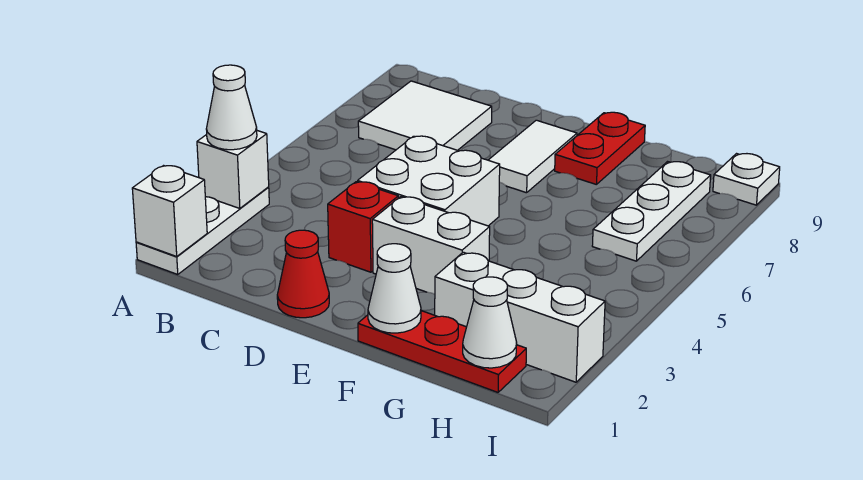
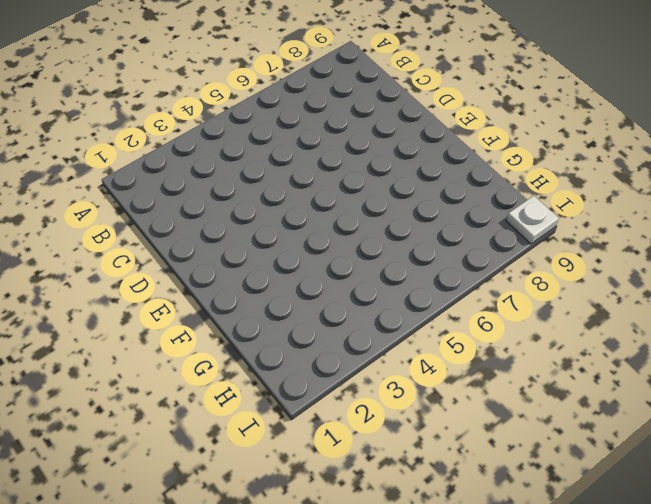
none -> white 1x3 plate [136,187,269,275]
none -> white 2x2 tile [358,81,492,150]
none -> red 1x1 cone [277,230,329,318]

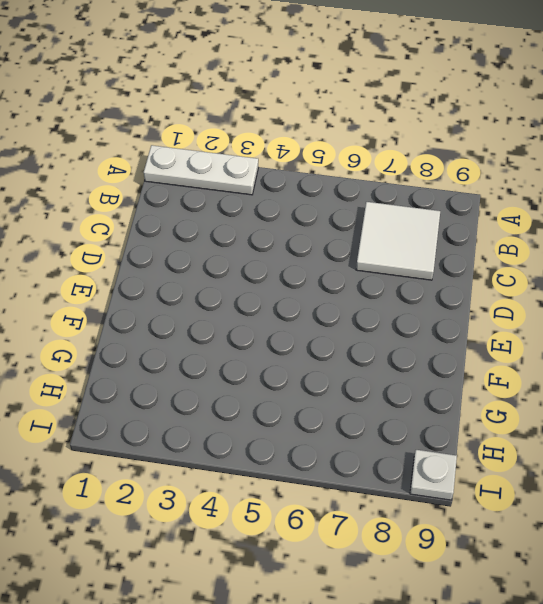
none -> red 1x1 cone [277,230,329,318]
none -> red 1x1 brick [328,182,398,272]
none -> white 2x2 brick [358,136,500,226]

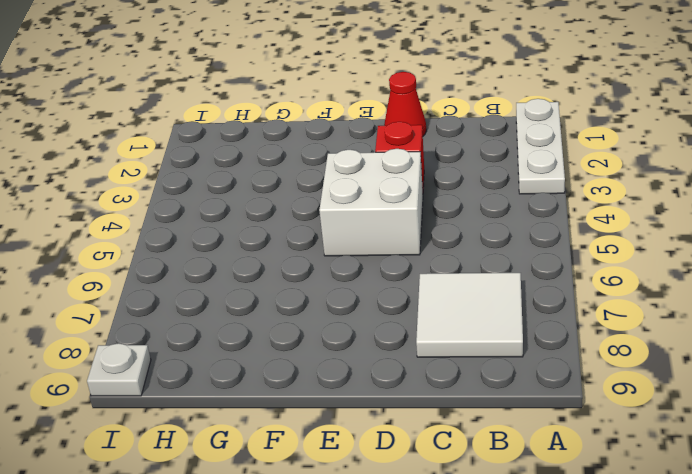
none -> white 1x2 brick [372,197,490,294]
none -> white 1x2 tile [489,120,577,193]
none -> red 1x3 plate [358,311,526,392]

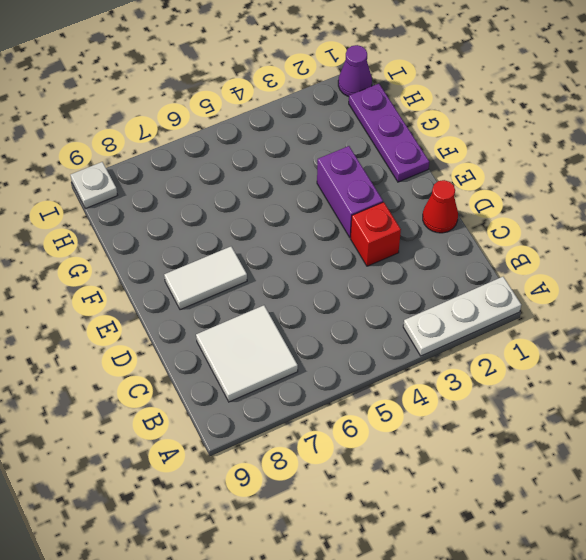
purple 1x2 brick [317,146,383,237] -> white 1x2 brick [372,197,490,294]
purple 1x3 plate [349,84,429,182] -> red 1x3 plate [358,311,526,392]
purple 1x1 cone [338,45,372,97] -> none
none -> white 2x2 brick [358,136,500,226]
none -> red 1x2 plate [555,112,645,185]
none -> white 1x3 brick [435,252,605,382]

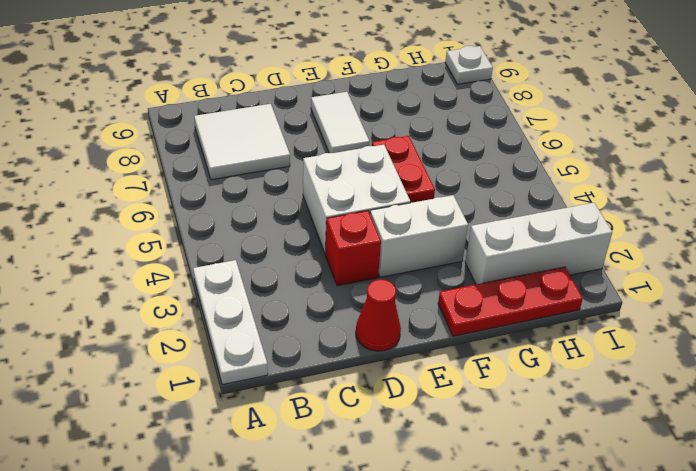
red 1x2 plate [372,136,435,203] -> red 1x2 plate moved to [555,112,645,185]
none -> white 1x3 plate [592,162,711,261]
none -> white 1x1 brick [132,166,207,256]
none -> white 1x1 brick [197,131,269,209]

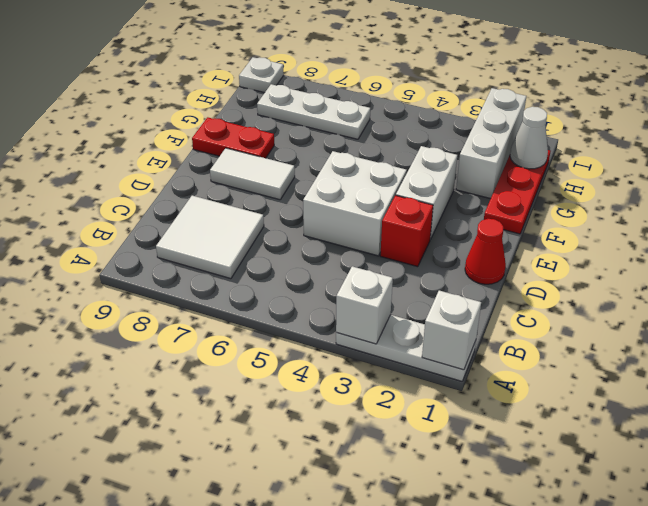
none -> white 1x1 cone [368,244,421,333]
none -> white 1x1 cone [206,65,257,150]

